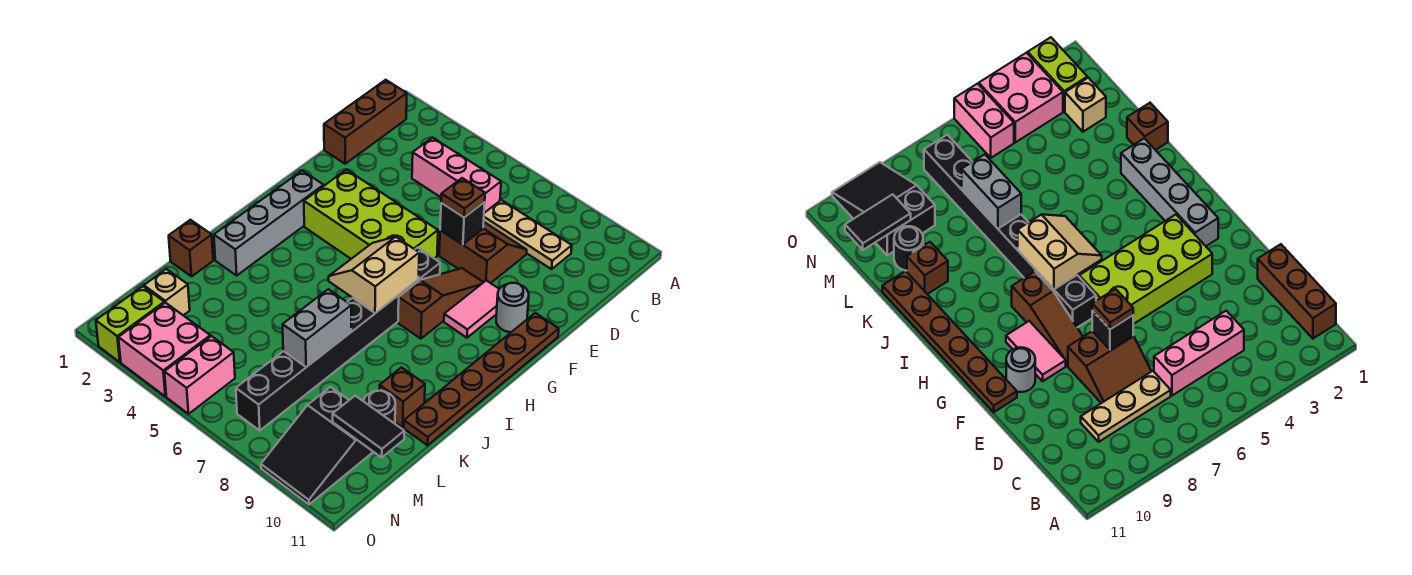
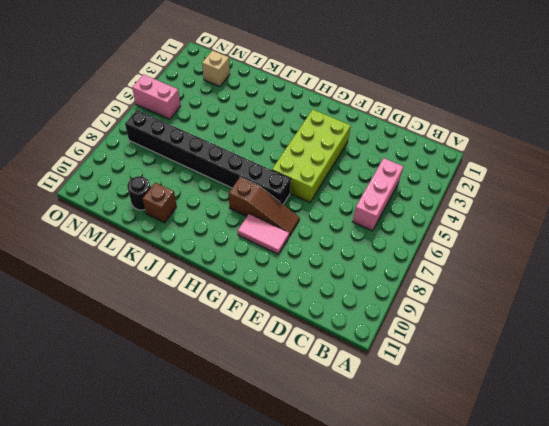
none -> brown 1x3 brick [324,80,407,164]
none -> tan 1x3 plate [484,200,572,269]
none -> brown 2x2 slope [439,222,527,283]

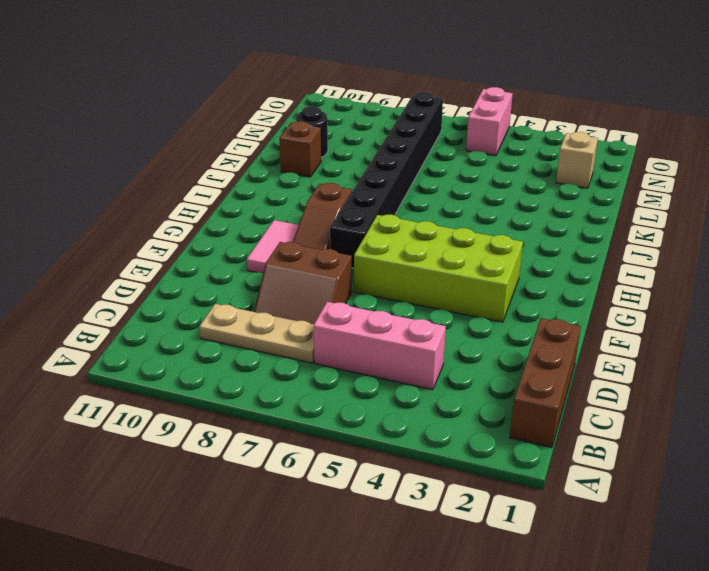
none -> grey 1x1 round brick [496,283,529,332]
none -> brown 1x6 plate [404,313,559,445]
none -> grey 1x4 brick [214,171,324,276]

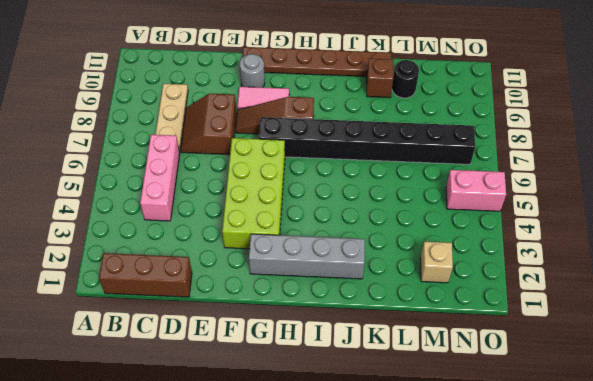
none -> brown 1x1 brick [169,220,213,276]
none -> black 2x3 slope [261,387,373,504]
none -> lime 1x2 brick [96,286,164,362]

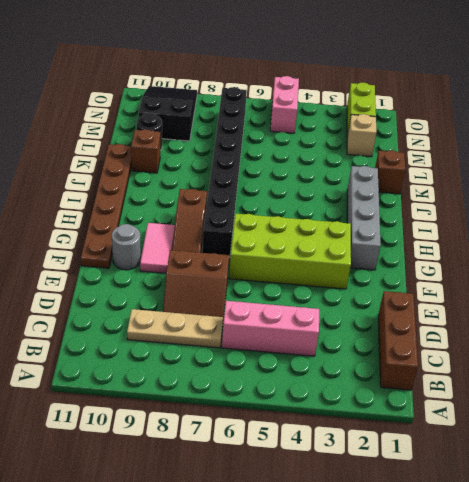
none -> pink 2x2 brick [118,303,210,396]
none -> black 1x1 brick [440,202,485,244]
none -> tan 2x2 slope [329,237,419,313]

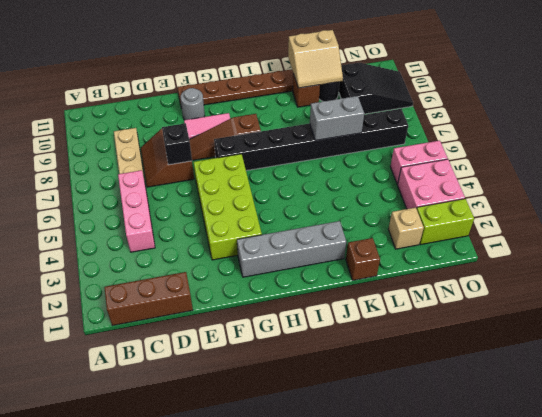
tan 2x2 slope [288,30,343,88] -> tan 2x2 slope moved to [329,237,419,313]
none -> black 1x2 tile [333,396,404,457]
none -> brown 1x1 plate [441,178,485,217]

